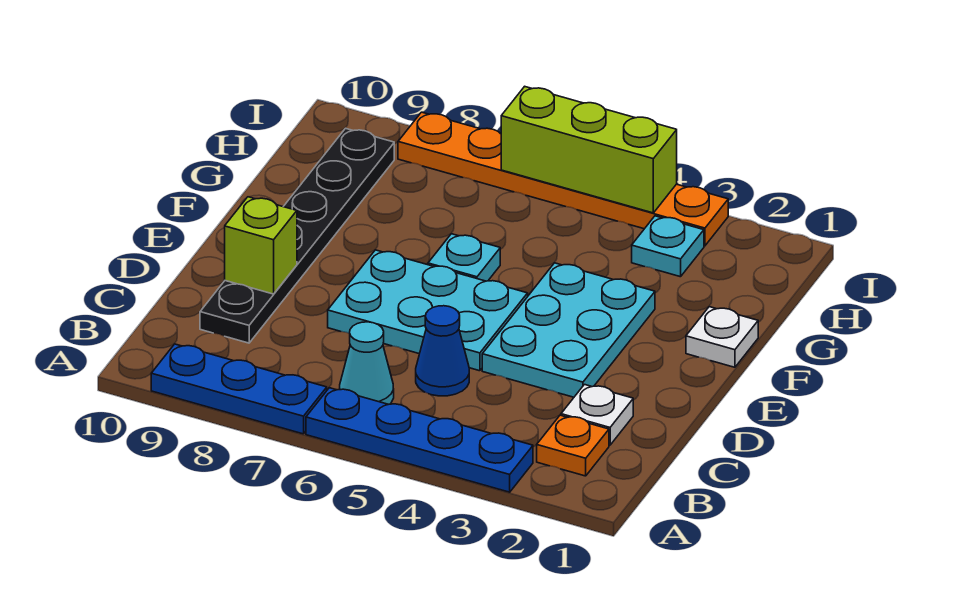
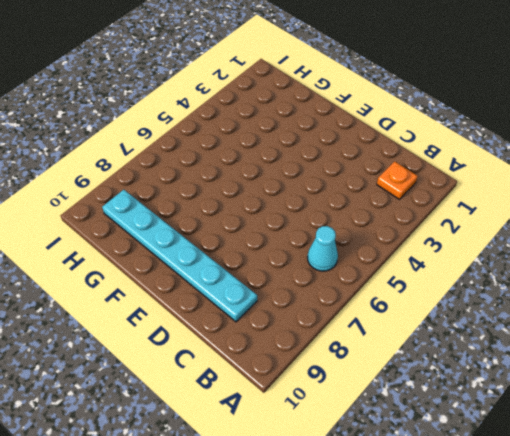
cyan 1x6 plate [102,190,257,322] -> black 1x6 plate [200,128,394,343]
none -> blue 1x4 plate [306,388,533,492]
none -> blue 1x3 plate [151,344,327,434]
none -> white 1x1 plate [561,385,633,445]

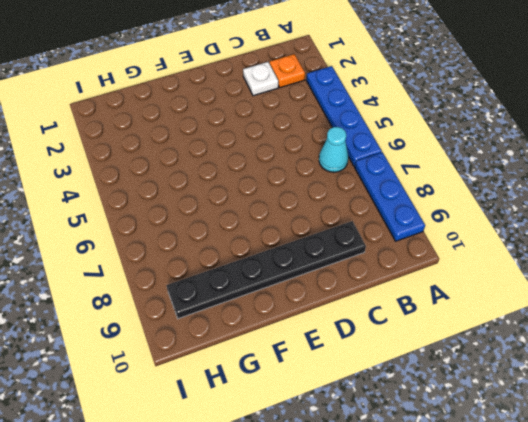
none -> blue 1x1 cone [416,306,469,396]
none -> cyan 2x3 plate [482,263,655,397]
none -> cyan 2x3 plate [328,250,528,371]

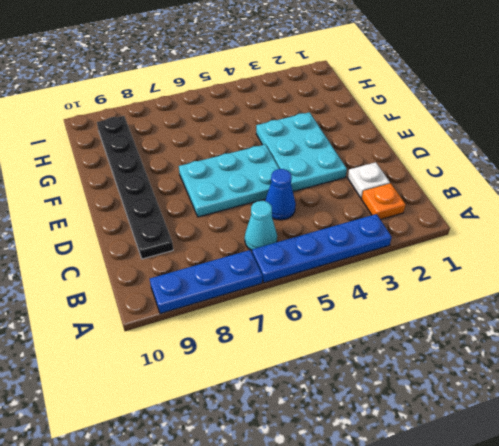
none -> white 1x1 plate [686,307,758,367]
none -> cyan 1x1 plate [428,234,500,281]
none -> cyan 1x1 plate [632,216,704,277]

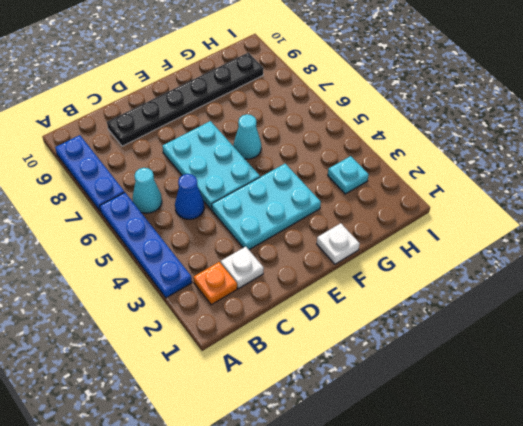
cyan 1x1 cone [233,114,261,159] -> cyan 1x1 plate [428,234,500,281]
none -> orange 1x6 plate [398,112,728,246]
none -> lime 1x1 brick [225,197,297,294]
none -> lime 1x3 brick [501,86,677,213]

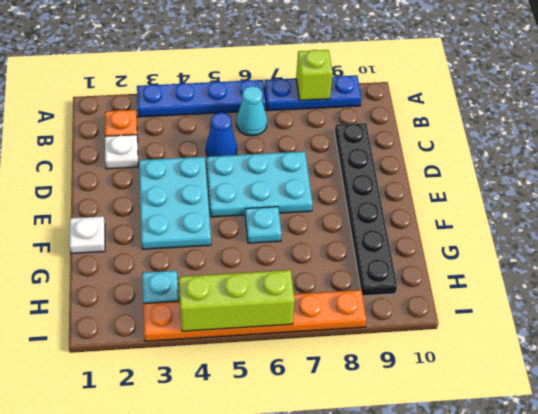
lime 1x1 brick [296,50,333,100] -> lime 1x1 brick moved to [225,197,297,294]

